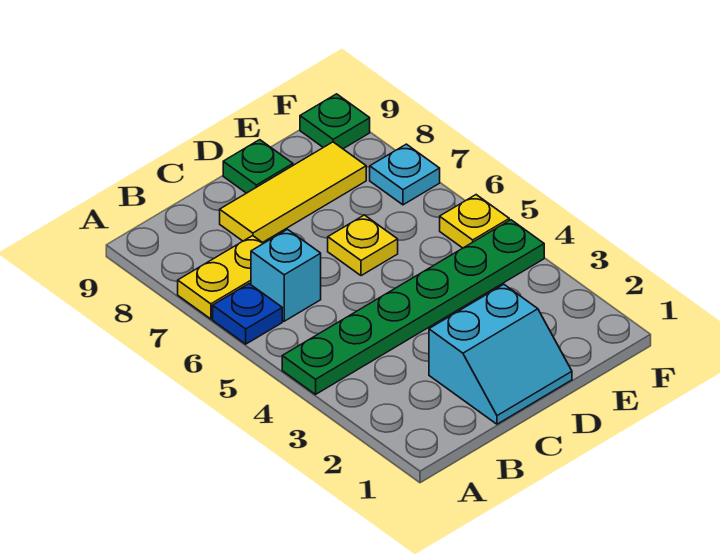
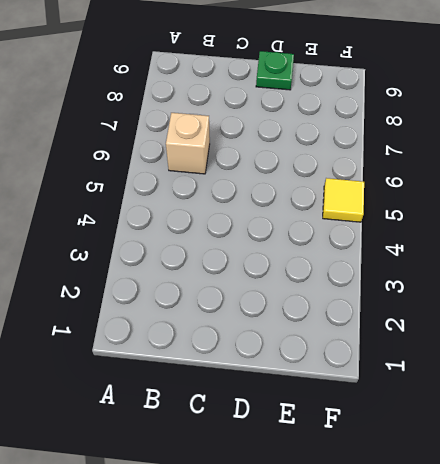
tan 1x1 brick [166,113,210,174] -> cyan 1x1 brick [251,229,321,321]
yellow 1x1 tile [323,178,364,222] -> yellow 1x1 plate [440,195,509,248]
none -> green 1x6 plate [282,220,544,394]
none -> blue 1x1 plate [213,284,282,344]

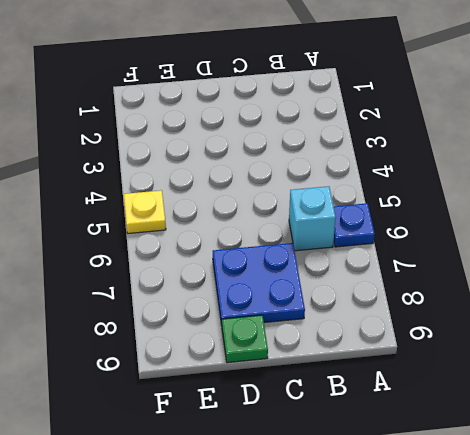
blue 2x2 plate [213,243,305,324] -> yellow 1x3 tile [220,142,366,243]
none -> green 1x6 plate [282,220,544,394]
none -> yellow 1x2 plate [178,236,263,319]

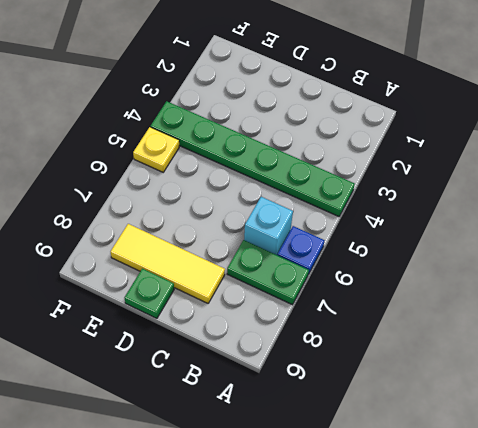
green 1x2 plate [227,240,309,305] -> yellow 1x2 plate [178,236,263,319]
none -> cyan 2x2 slope [429,284,572,424]
none -> yellow 1x1 plate [328,215,398,276]

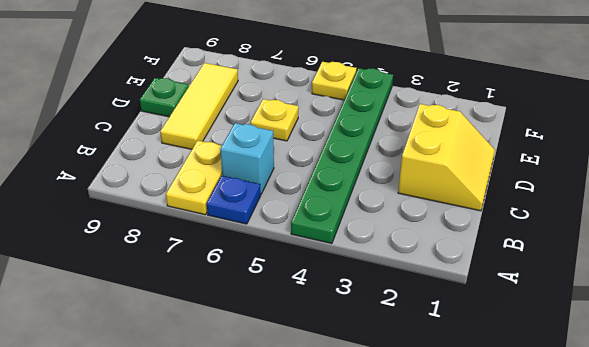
yellow 2x2 slope [398,104,495,211] -> cyan 2x2 slope [429,284,572,424]
none -> cyan 1x1 plate [370,144,440,205]
none -> green 1x1 plate [300,94,370,149]

